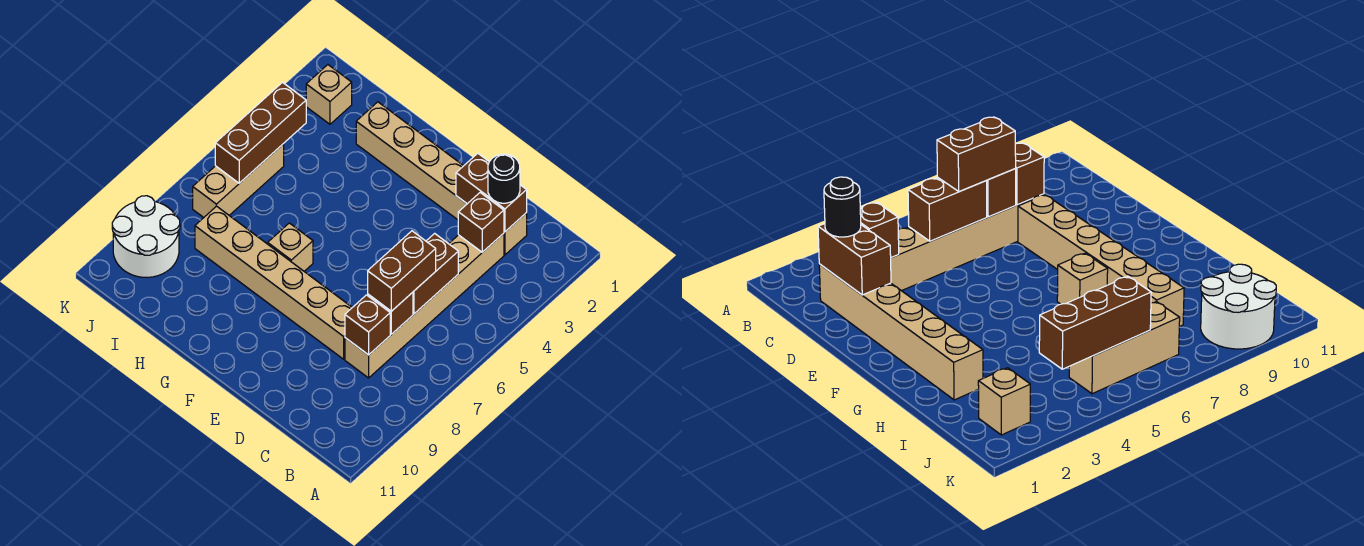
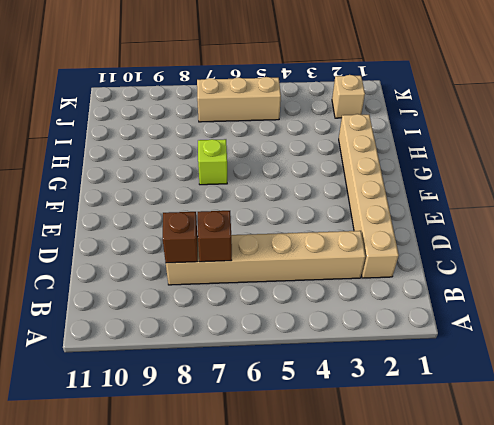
lime 1x1 brick [198,139,227,185] -> tan 1x1 brick [268,223,313,271]
none -> tan 1x6 brick [195,206,352,359]
none -> white 2x2 round brick [112,196,180,277]
none -> brown 1x2 brick [456,153,527,232]

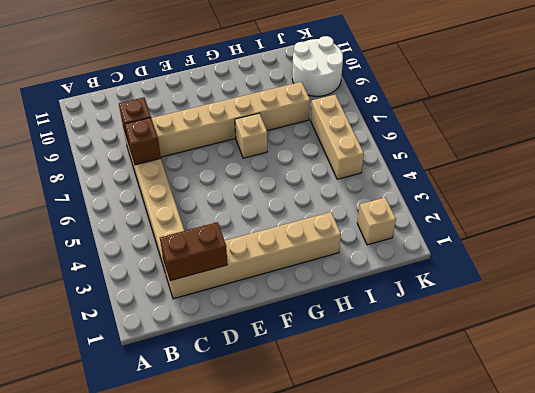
none -> brown 1x1 brick [458,193,504,252]
none -> brown 1x2 brick [413,233,458,314]
none -> brown 1x3 brick [215,83,306,183]

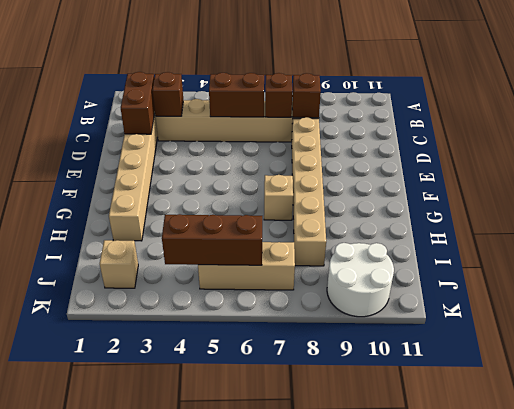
none -> black 1x1 round brick [488,154,520,203]
none -> brown 1x2 brick [368,231,436,311]

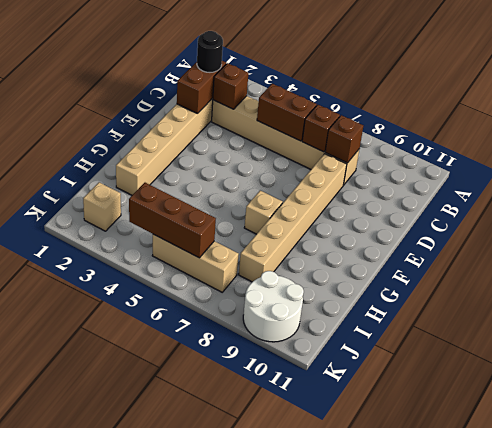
none -> brown 1x2 brick [368,231,436,311]

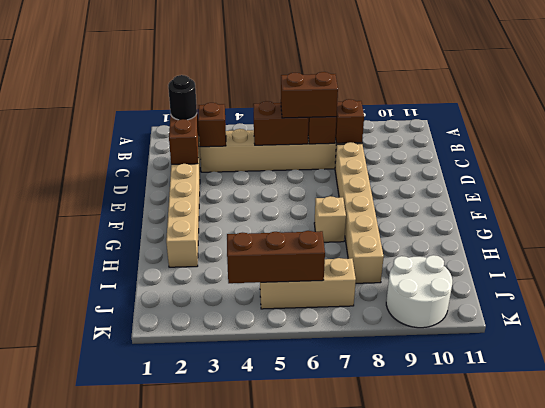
none -> tan 1x1 brick [306,65,352,124]

